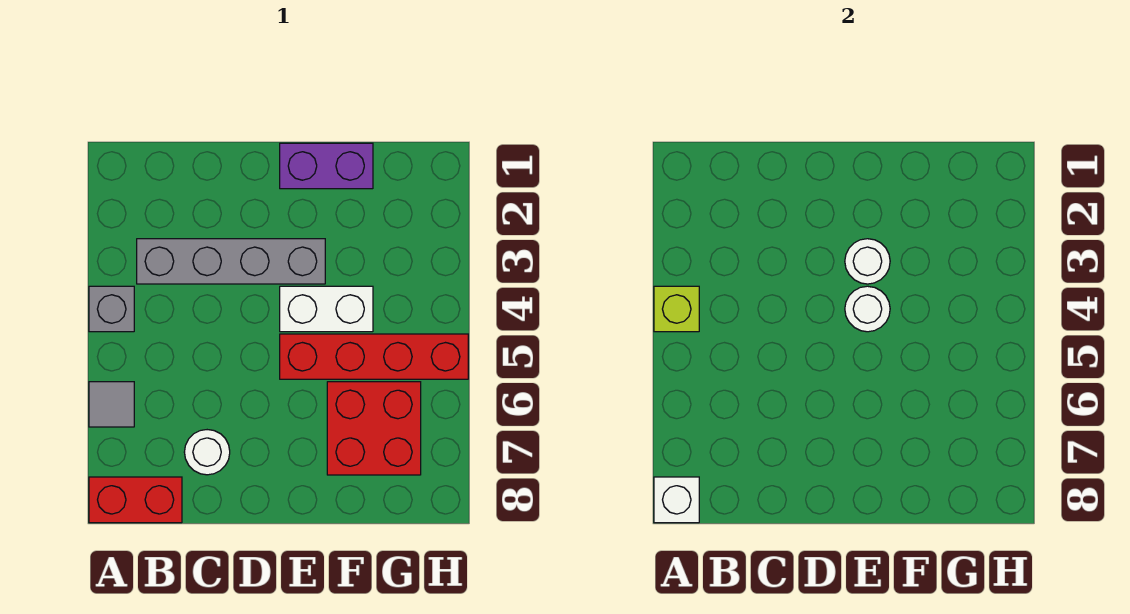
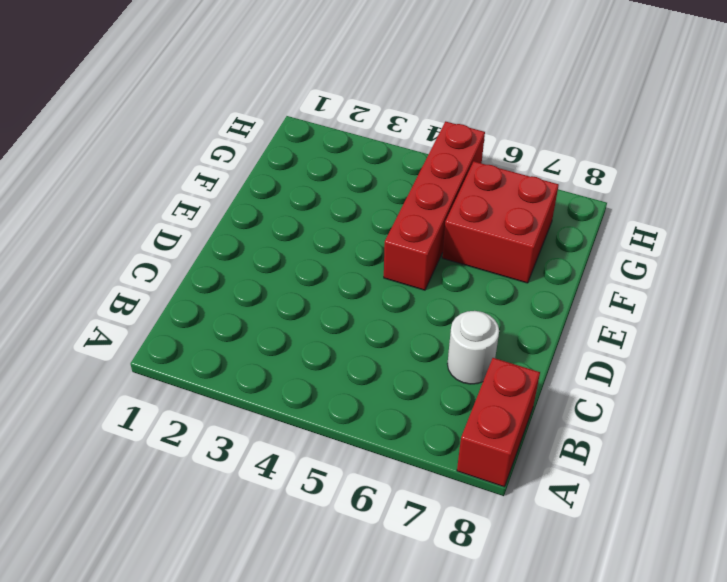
none -> grey 1x1 brick [89,286,134,332]
none -> grey 1x1 tile [89,382,134,427]
none -> grey 1x4 brick [137,239,325,284]

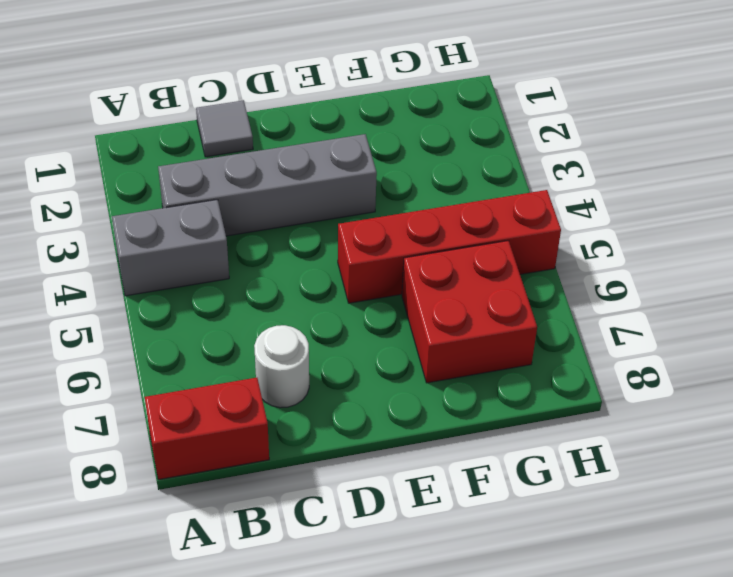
grey 1x2 brick [112,200,229,296] -> grey 1x1 brick [89,286,134,332]
grey 1x1 tile [196,100,253,157] -> grey 1x1 tile moved to [89,382,134,427]
none -> purple 1x2 brick [280,143,373,189]
none -> white 1x2 brick [280,286,373,332]
none -> lime 1x1 brick [654,286,699,332]

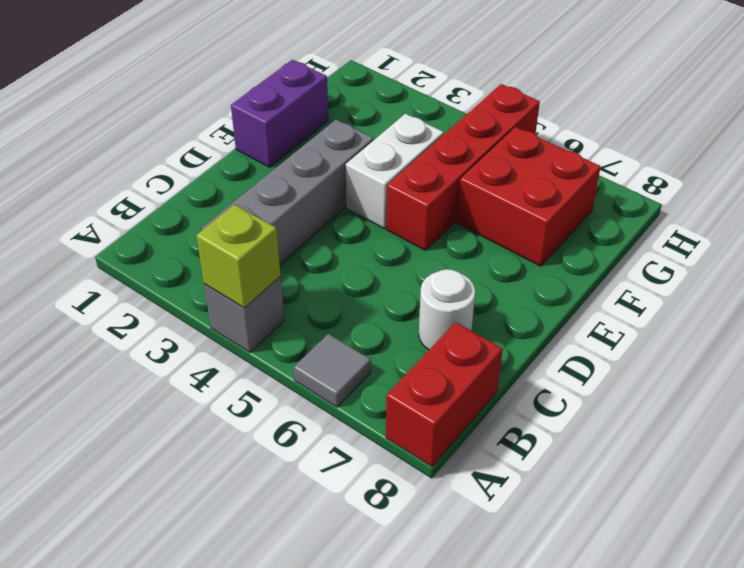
none -> white 1x1 brick [654,477,699,523]
none -> white 1x1 round brick [845,239,890,284]
none -> white 1x1 round brick [845,286,890,332]

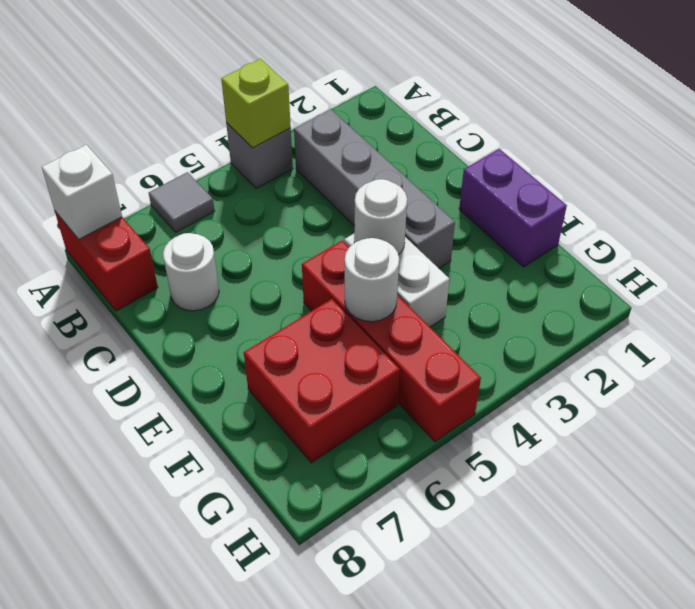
white 1x1 round brick [345,238,399,322] -> white 1x1 round brick moved to [845,239,890,284]

